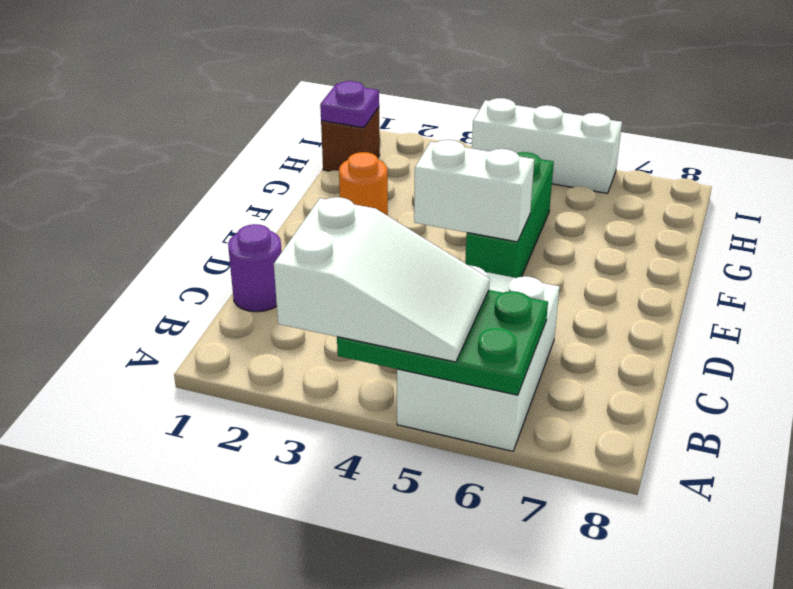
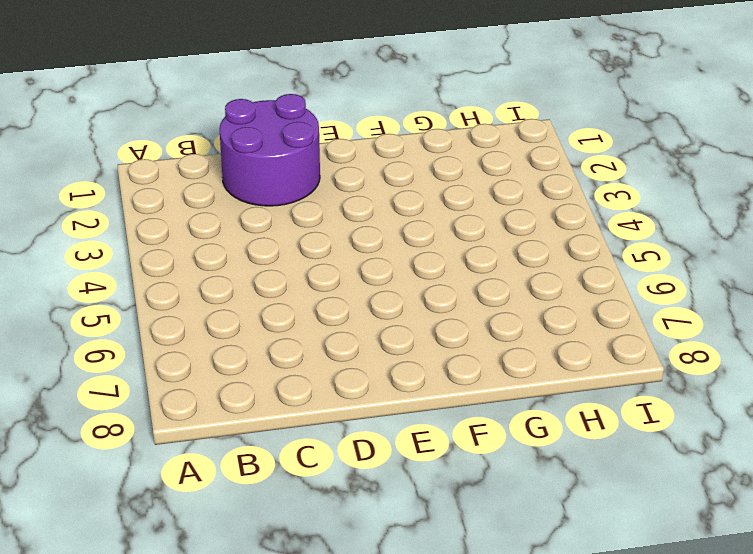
purple 2x2 round brick [219,94,320,206] -> purple 1x1 round brick [228,224,282,312]
none -> white 2x3 brick [397,266,559,451]
none -> green 1x3 brick [465,152,554,278]

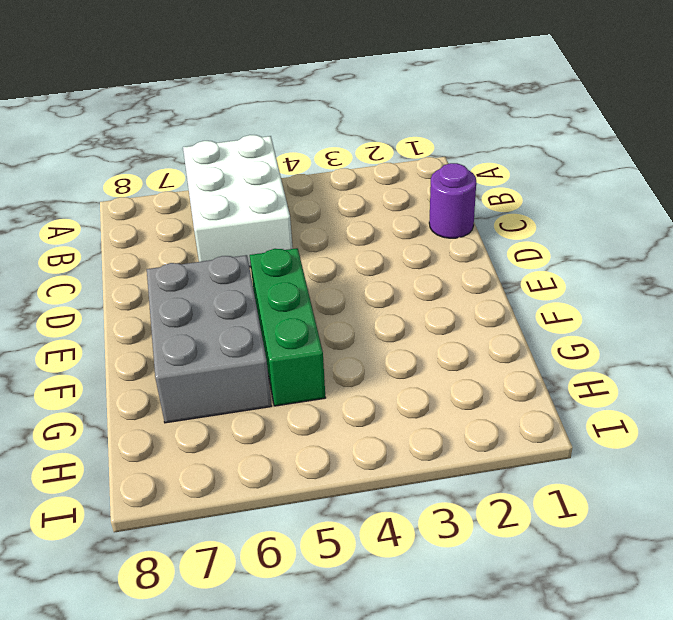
grey 2x3 brick [147,255,271,423] -> none
none -> orange 1x1 round brick [339,152,388,216]
none -> brown 1x1 brick [321,107,380,171]

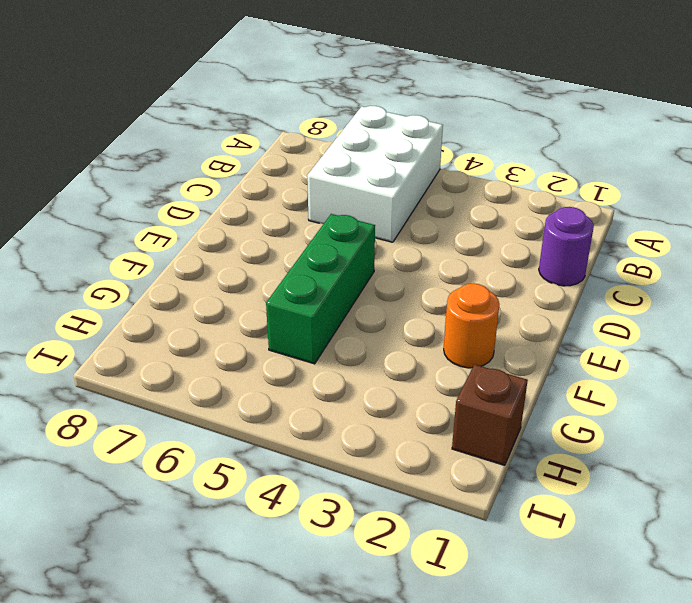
none -> white 1x3 brick [472,98,622,193]
none -> green 2x3 plate [337,290,548,395]

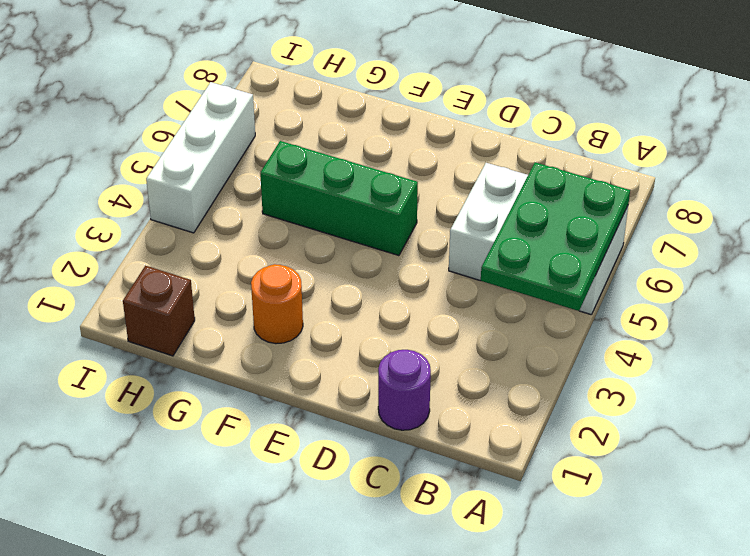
none -> white 1x2 brick [414,140,534,242]
none -> purple 1x1 plate [320,81,379,128]

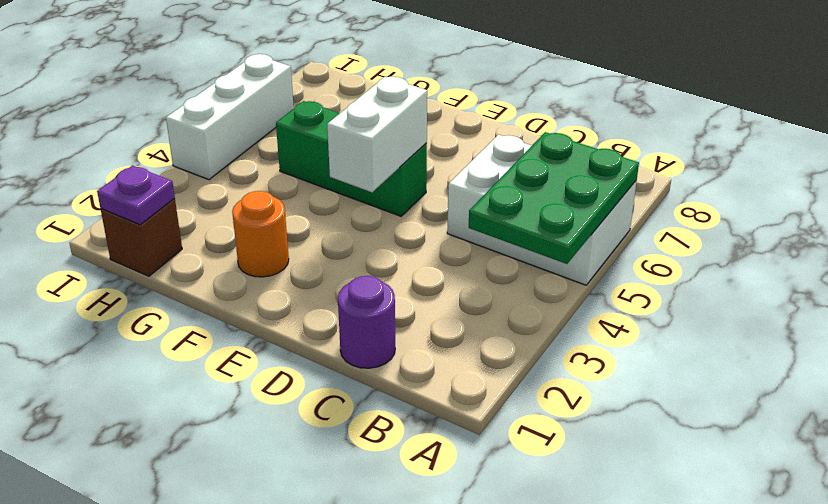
none -> white 2x3 slope [274,197,490,362]

